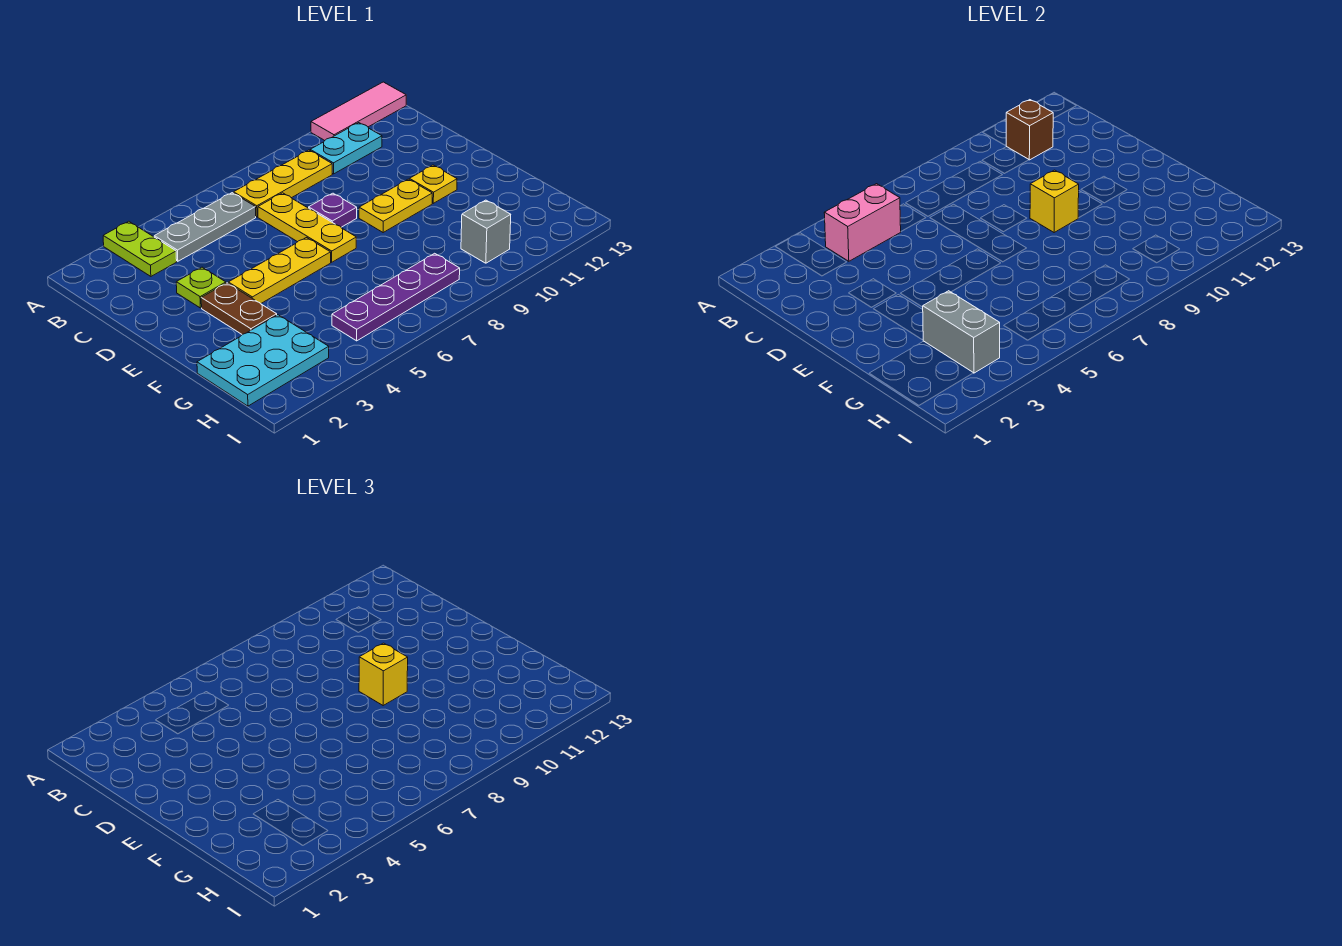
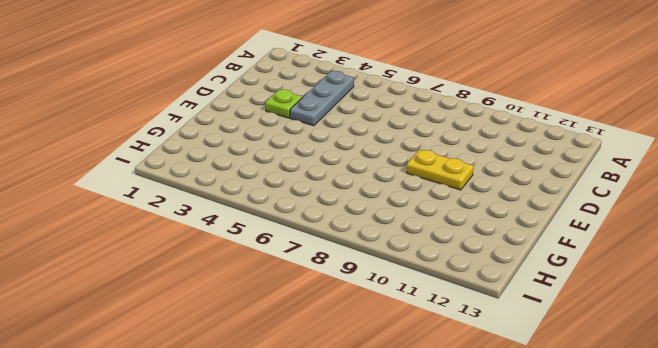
grey 1x3 plate [290,71,354,126] -> grey 1x3 plate turned to [154,193,256,261]
none -> lime 1x2 plate [103,221,177,276]
none -> pink 1x3 tile [311,82,406,140]
none -> yellow 1x3 plate [234,150,332,217]

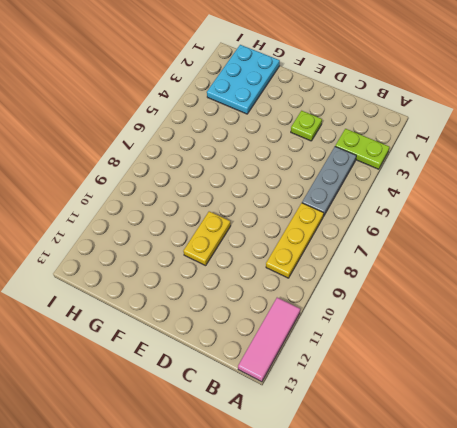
none -> cyan 1x2 plate [310,123,382,174]
none -> yellow 1x3 plate [258,193,356,262]
none -> purple 1x1 plate [309,193,357,227]

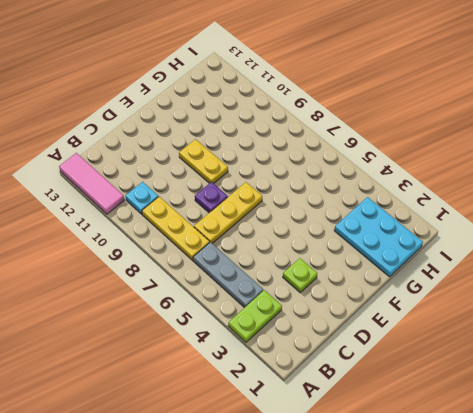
cyan 1x1 plate [125,182,158,214] -> cyan 1x2 plate [310,123,382,174]
none -> brown 1x2 plate [201,283,277,334]
none -> yellow 1x3 plate [228,238,331,304]
none -> yellow 1x1 plate [409,165,457,203]

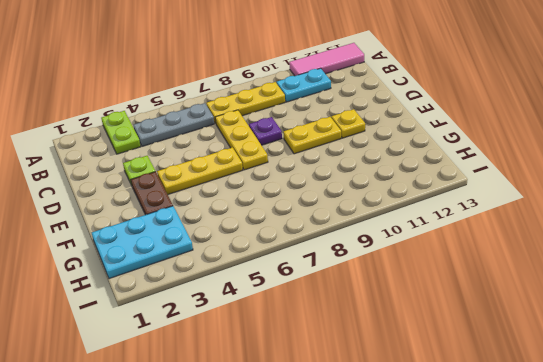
none -> purple 1x4 plate [332,253,460,341]
none -> grey 1x1 brick [461,200,511,263]
none -> pink 1x2 brick [824,184,901,261]

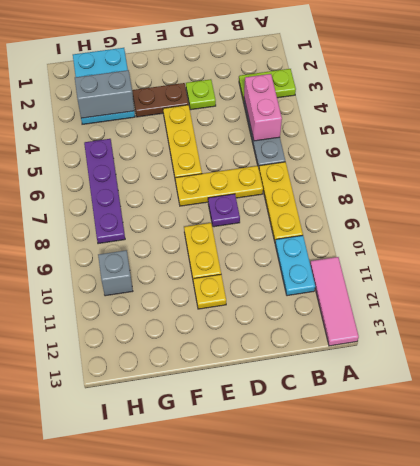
none -> brown 1x1 brick [1006,100,1053,160]
none -> yellow 1x1 brick [1030,170,1079,233]
none -> yellow 1x1 brick [359,643,408,706]

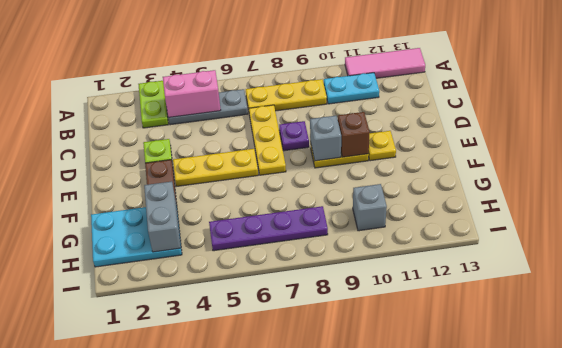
grey 1x1 brick [310,116,341,161] -> yellow 1x1 brick [1030,170,1079,233]
brown 1x1 brick [338,112,370,157] -> brown 1x1 brick moved to [1006,100,1053,160]
none -> yellow 1x1 brick [359,643,408,706]

